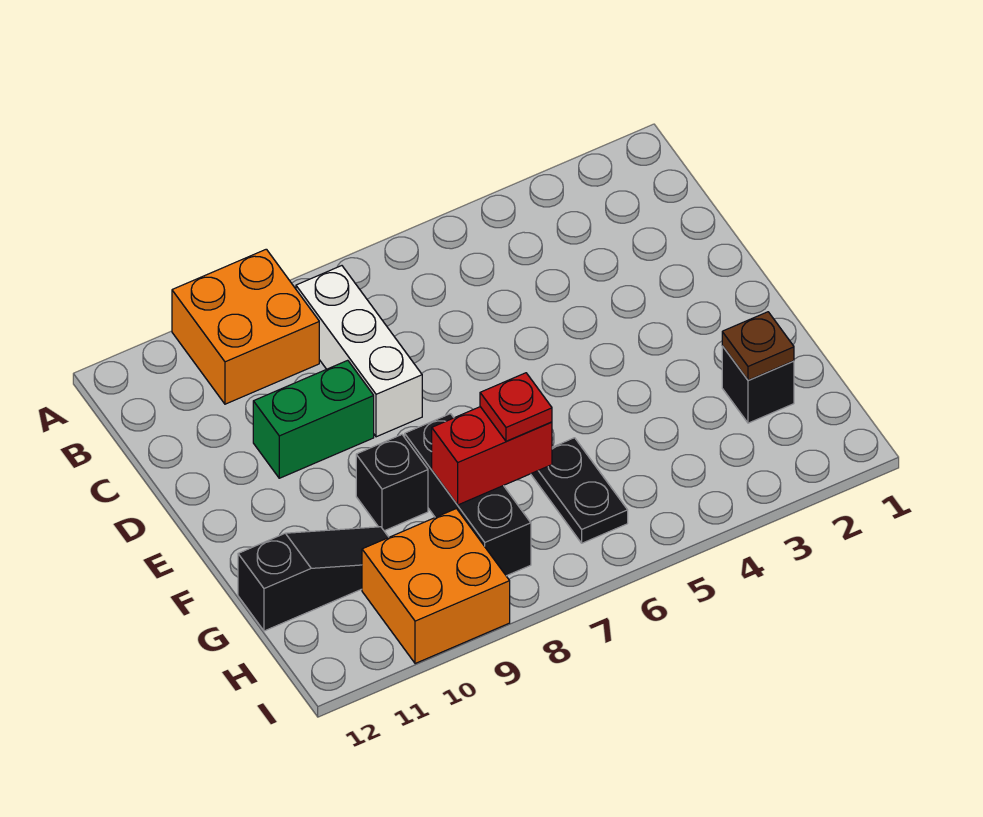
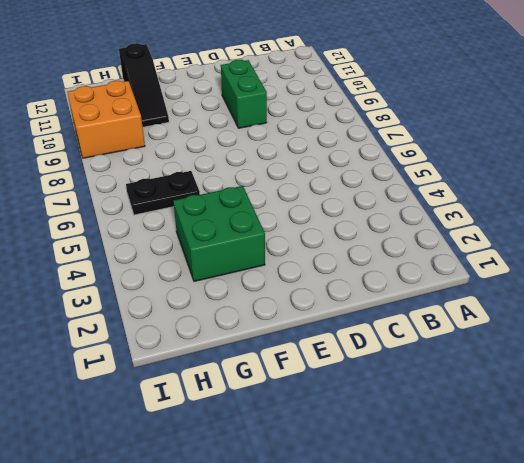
green 2x2 brick [173,186,265,281] -> none
none -> orange 2x2 brick [172,249,319,404]
none -> white 1x3 brick [296,266,422,437]
none -> black 1x3 brick [405,414,531,576]

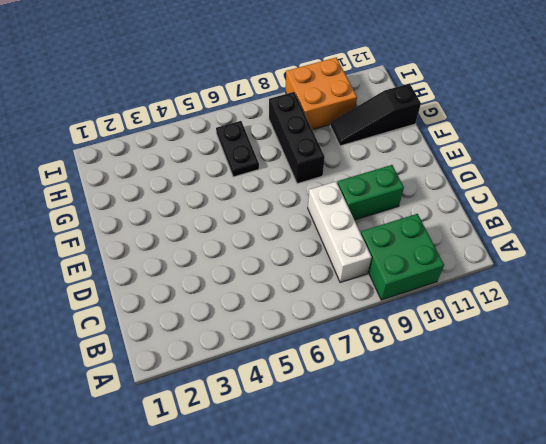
green 2x2 brick [361,214,444,300] -> orange 2x2 brick [172,249,319,404]
none -> black 1x1 brick [356,435,428,531]
none -> black 1x1 brick [722,346,794,423]
none -> brown 1x1 plate [722,312,794,380]

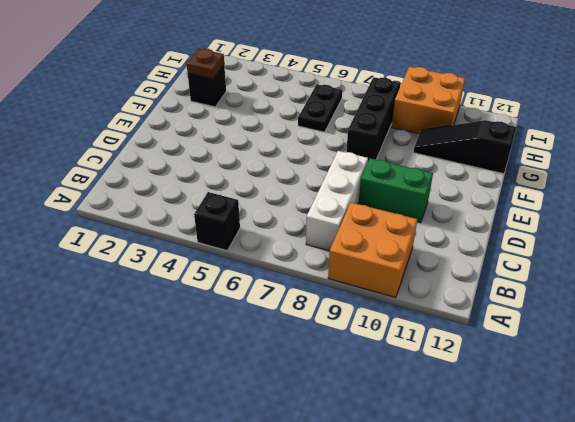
black 1x1 brick [194,192,240,251] -> black 1x1 brick moved to [356,435,428,531]
none -> red 1x2 brick [432,407,552,505]
none -> red 1x1 plate [480,373,552,441]

